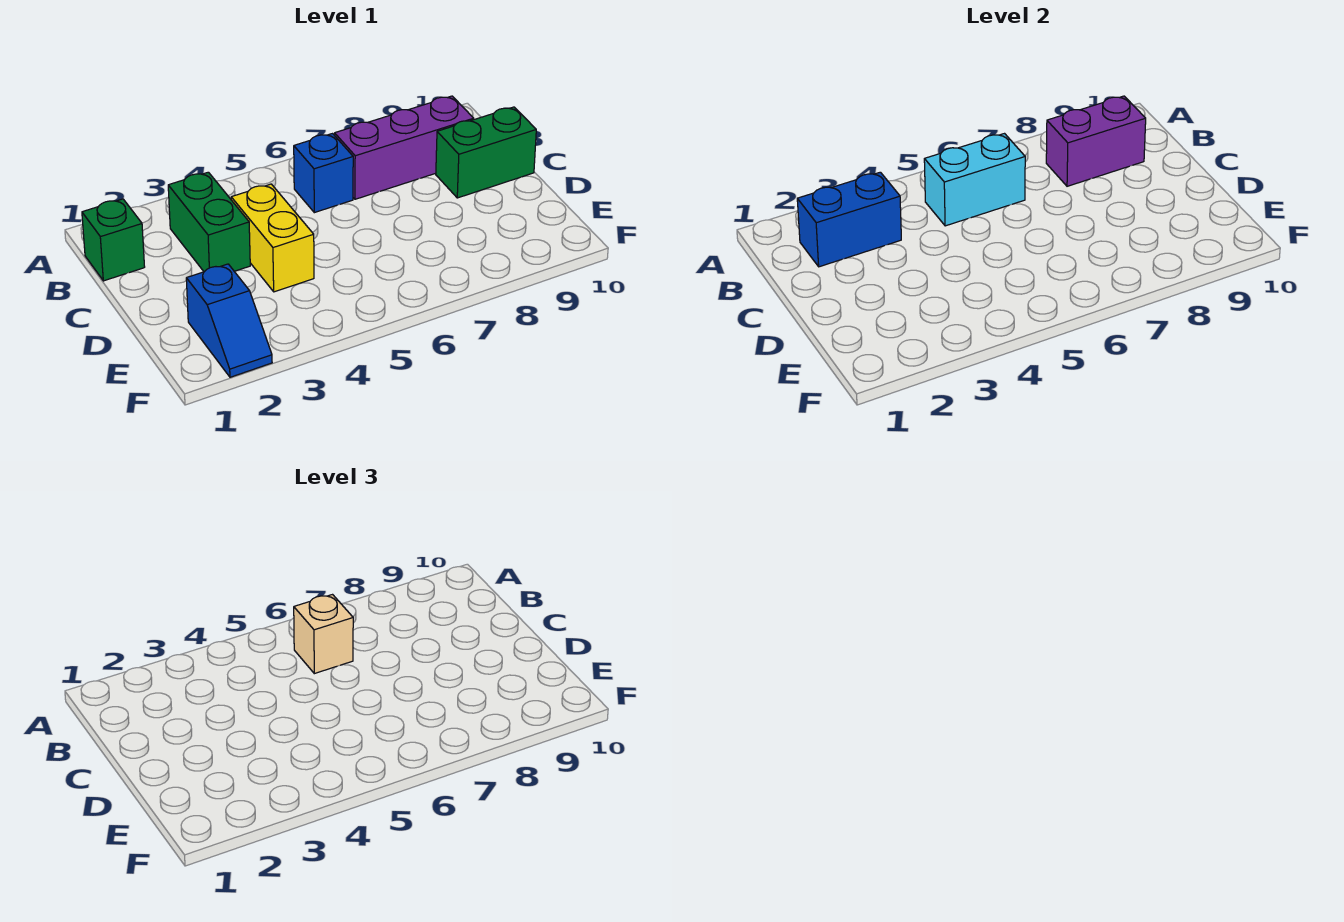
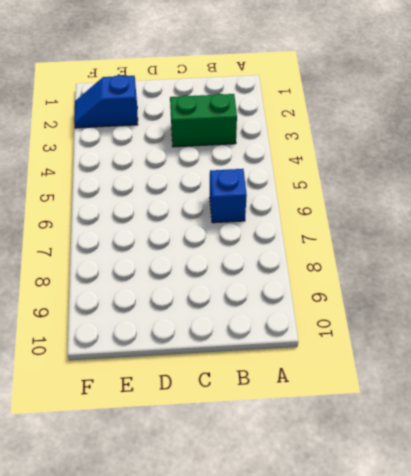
none -> green 1x1 brick [82,199,145,281]
none -> purple 1x3 brick [335,96,474,199]

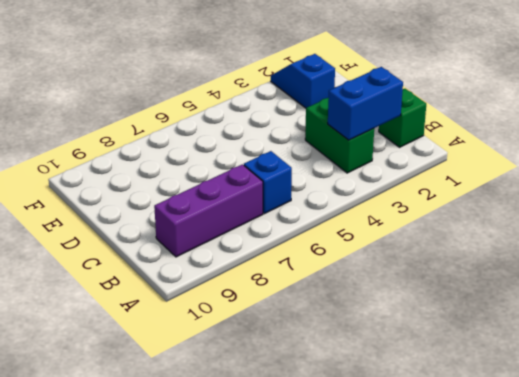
none -> yellow 1x2 brick [231,184,314,292]
none -> green 1x2 brick [436,107,536,198]

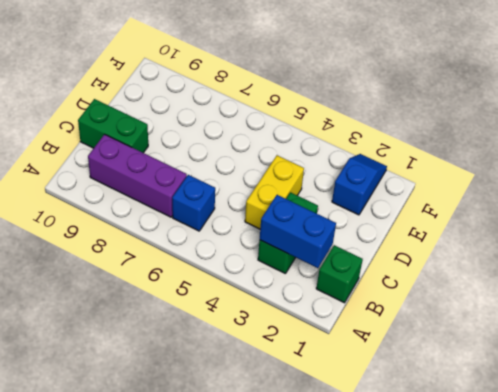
none -> cyan 1x2 brick [924,134,1025,226]
none -> purple 1x2 brick [1046,96,1146,186]

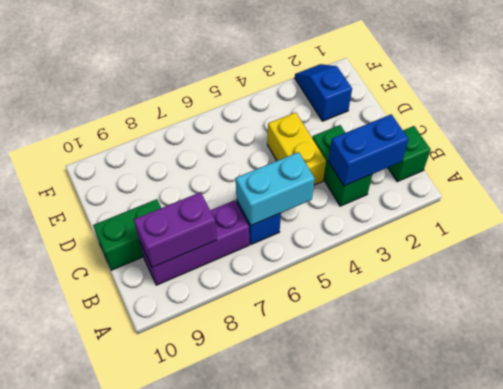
none -> tan 1x1 brick [294,595,353,674]

